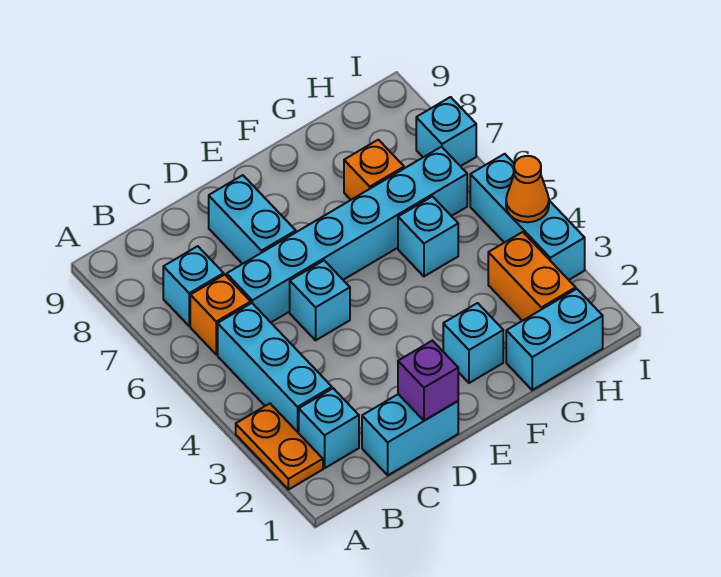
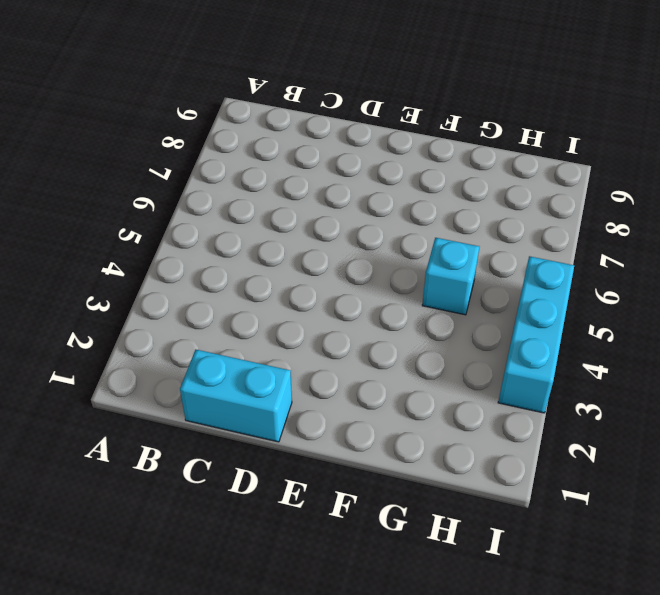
none -> orange 1x2 plate [236,404,323,490]
none -> cyan 1x1 brick [299,388,359,468]
none -> cyan 1x3 brick [218,303,332,433]

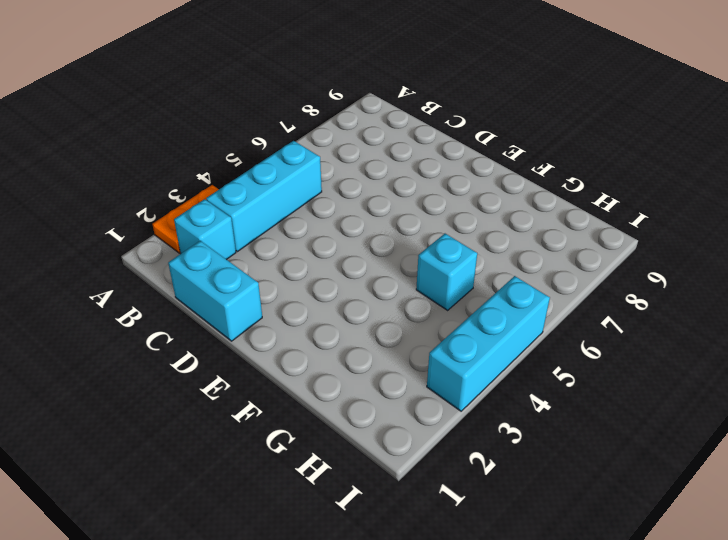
none -> orange 1x1 brick [190,275,251,355]
none -> cyan 1x1 brick [163,246,224,326]
none -> cyan 1x6 brick [227,147,467,322]

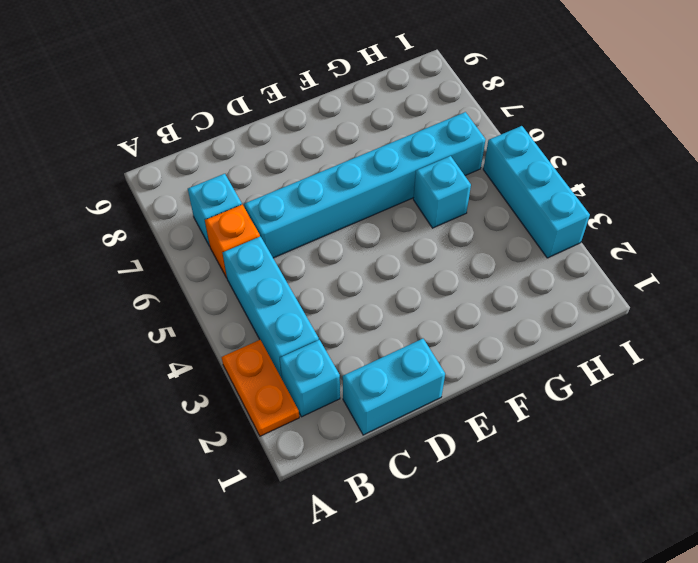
none -> cyan 1x1 brick [290,261,350,340]
none -> cyan 1x2 brick [209,175,296,264]
none -> cyan 1x1 brick [443,303,503,383]

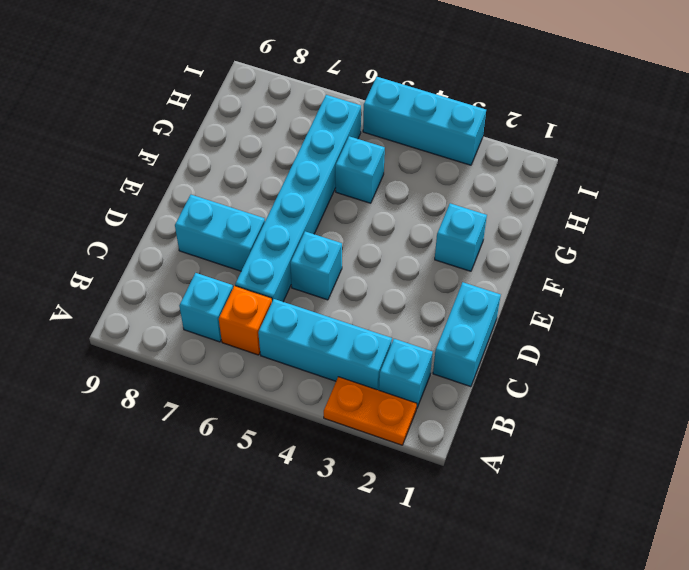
none -> cyan 1x2 brick [506,289,603,390]
none -> orange 1x1 brick [344,140,404,200]
none -> orange 1x2 brick [488,232,576,321]

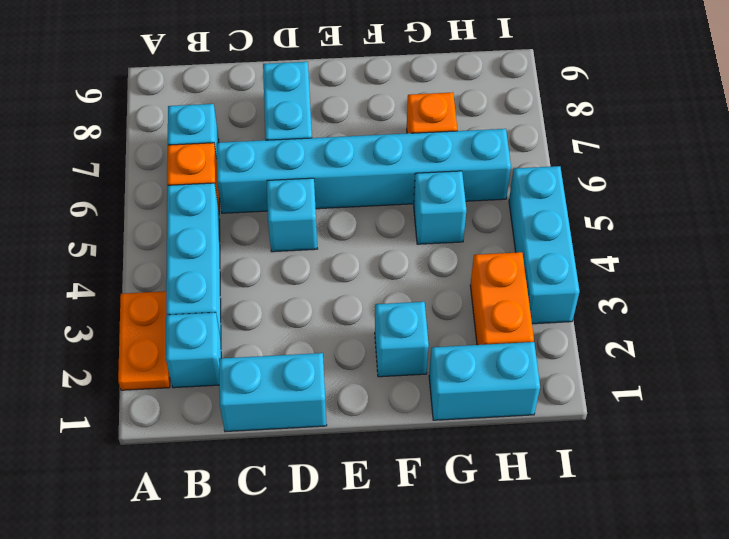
none -> cyan 1x1 brick [416,97,476,166]
none -> purple 1x1 brick [398,341,458,421]
none -> orange 1x1 cone [506,156,549,222]

